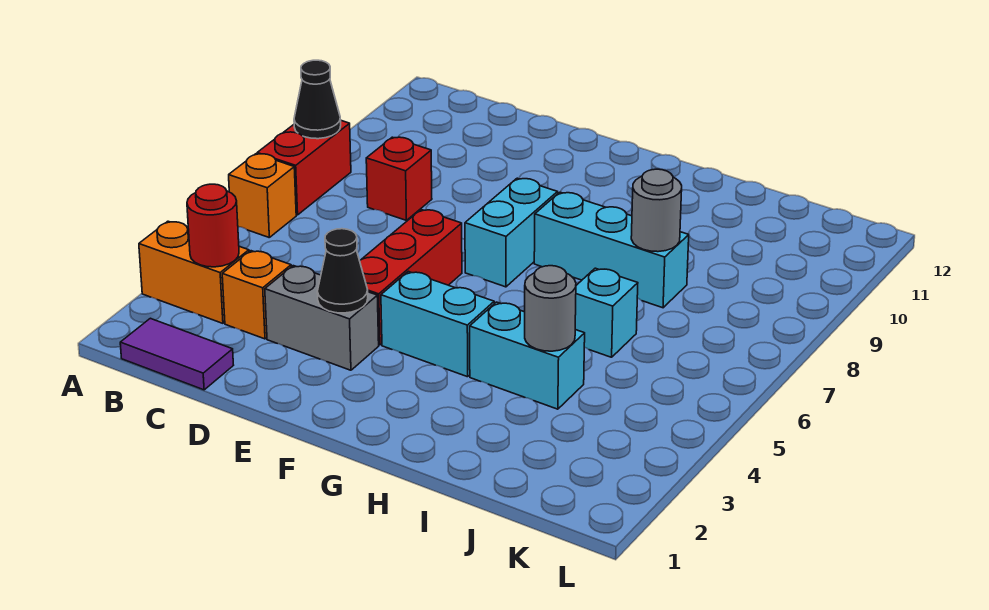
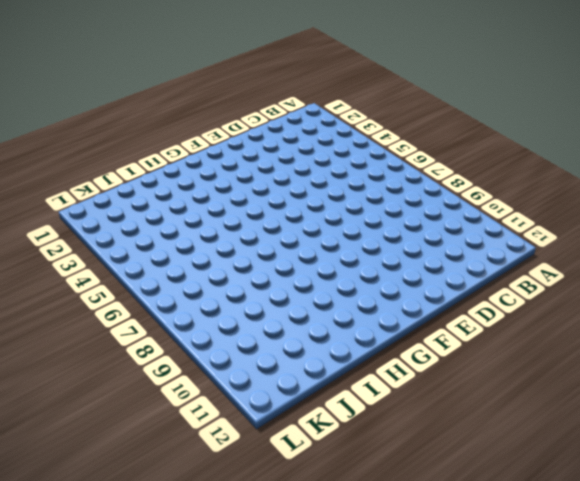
none -> orange 1x2 brick [139,221,249,323]
none -> orange 1x1 brick [229,154,296,237]
none -> red 1x2 brick [257,121,351,215]

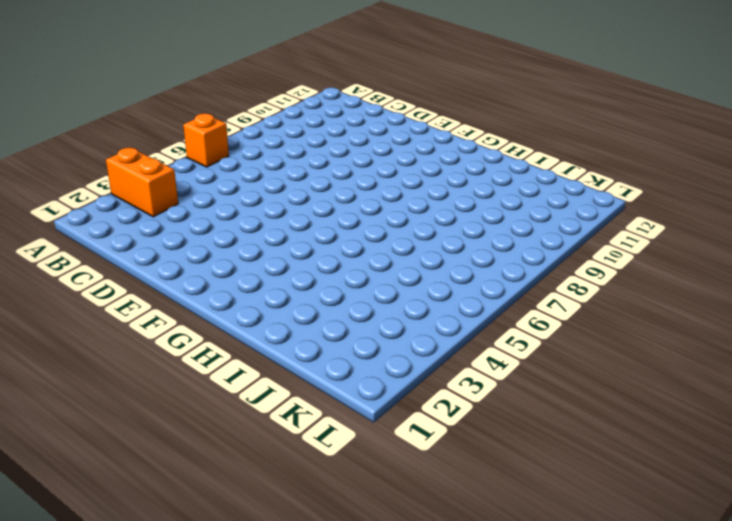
none -> red 1x2 brick [257,121,351,215]
none -> purple 1x2 tile [120,318,233,390]
none -> orange 1x1 brick [222,251,291,339]

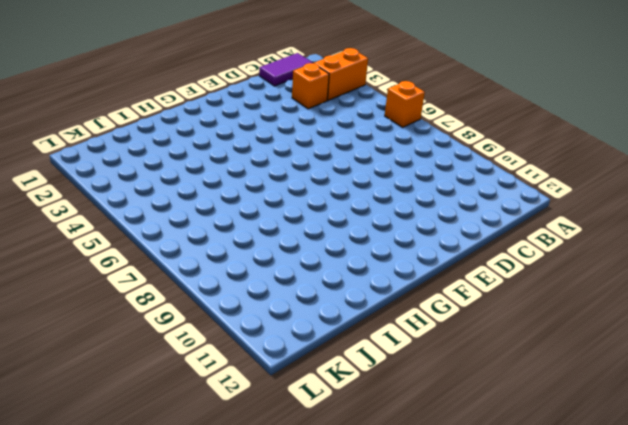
none -> red 1x2 brick [257,121,351,215]
none -> red 1x1 brick [366,137,432,221]
none -> grey 1x2 brick [265,266,379,370]

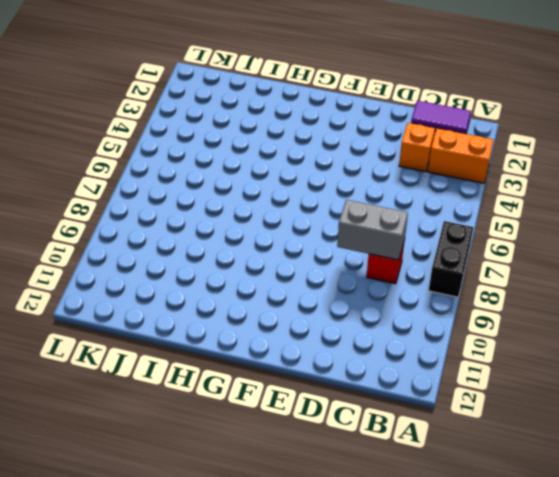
black 1x2 brick [429,221,474,297] -> red 1x2 brick [257,121,351,215]
grey 1x2 brick [337,200,408,260] -> grey 1x2 brick moved to [265,266,379,370]
none -> orange 1x1 brick [229,154,296,237]
none -> red 1x3 brick [360,210,462,345]
none -> cyan 1x2 brick [381,271,494,377]

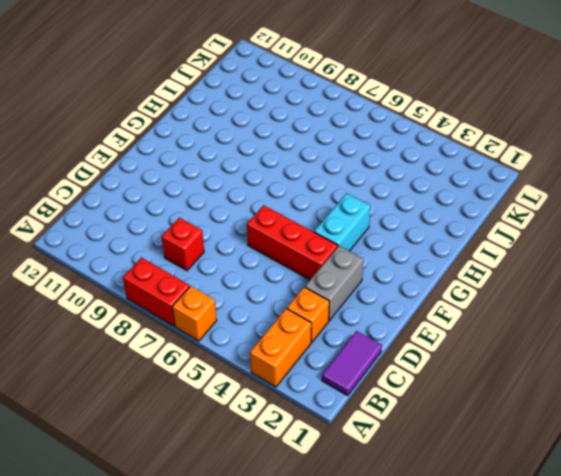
none -> cyan 1x2 brick [465,178,558,287]
none -> cyan 1x3 brick [534,192,689,308]
none -> cyan 1x2 brick [470,302,585,409]

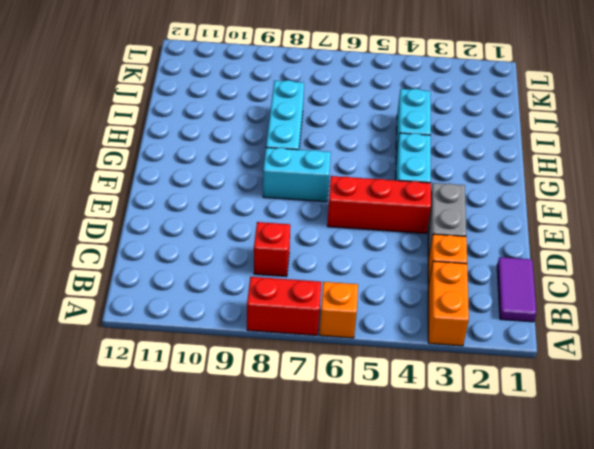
none -> cyan 1x1 brick [575,268,638,357]
none -> black 1x1 cone [294,60,341,139]
none -> red 1x1 round brick [187,184,239,267]

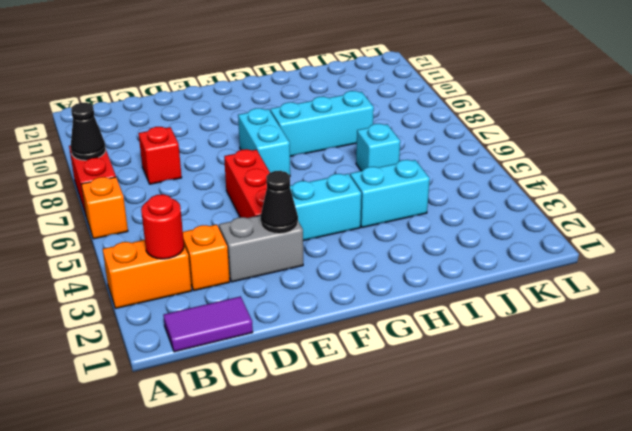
none -> grey 1x1 round brick [525,266,576,351]
none -> grey 1x1 round brick [631,169,682,252]

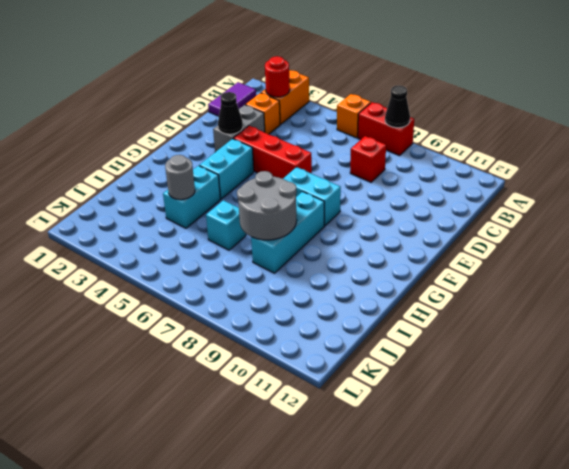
grey 2x2 round brick [237,171,297,240] -> grey 1x1 round brick [631,169,682,252]

